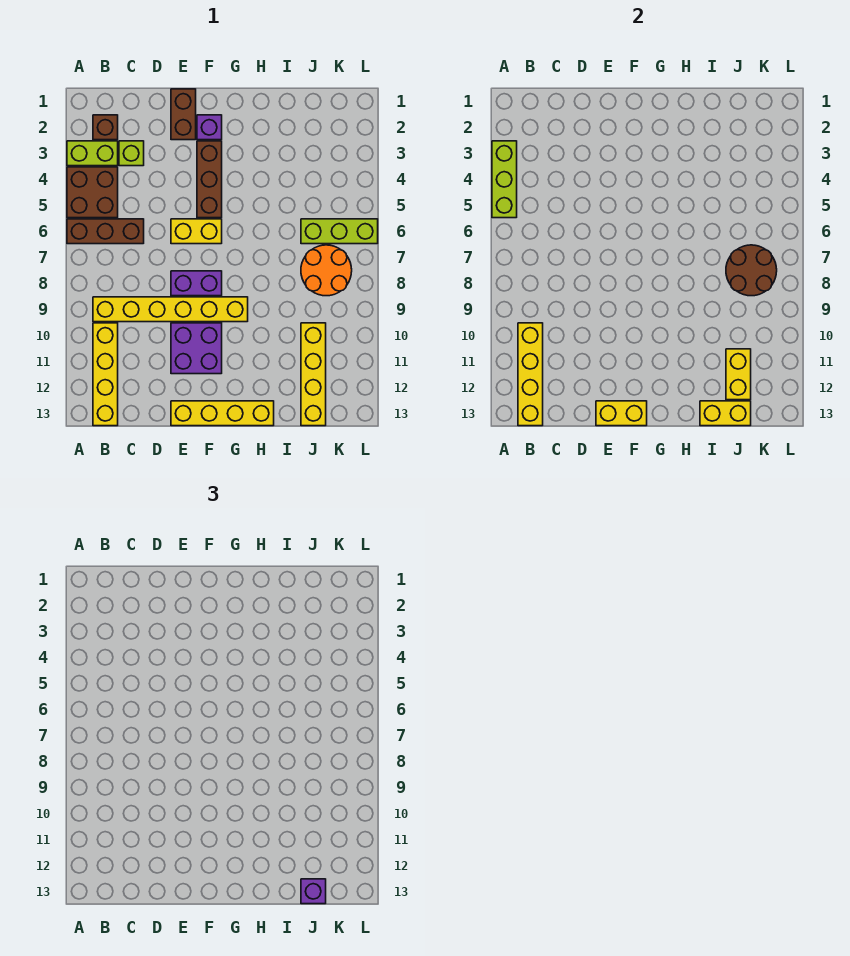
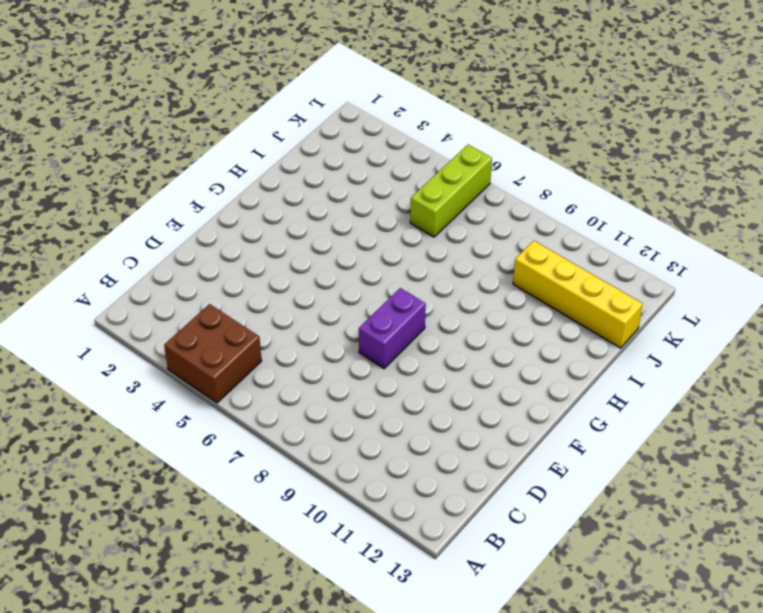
none -> lime 1x2 brick [67,141,118,166]
none -> brown 1x3 brick [67,219,144,244]
none -> brown 1x1 brick [93,115,118,140]

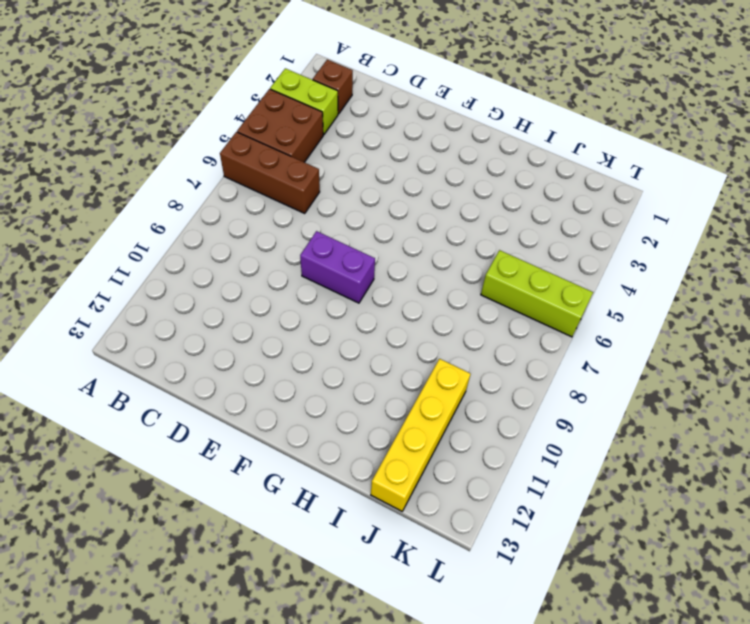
none -> yellow 1x6 brick [93,297,248,322]
none -> yellow 1x4 brick [93,323,118,426]
none -> lime 1x1 brick [119,141,144,166]

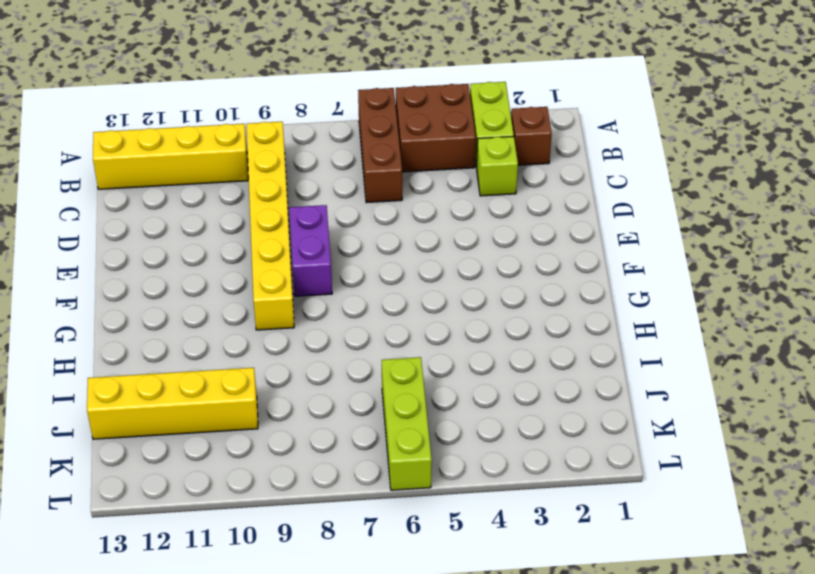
none -> brown 1x2 brick [171,89,196,140]
none -> yellow 1x2 brick [171,219,222,244]
none -> purple 2x2 brick [171,323,222,374]

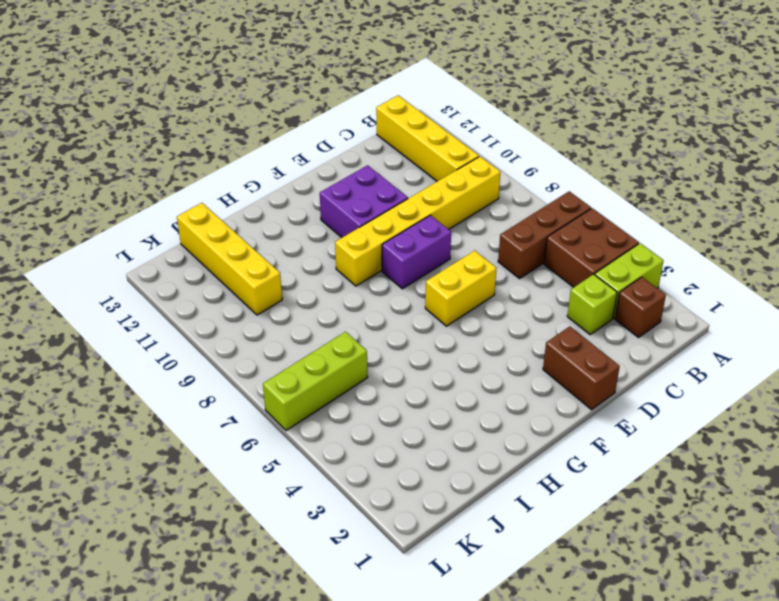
none -> yellow 1x4 brick [171,401,274,426]
none -> purple 1x1 brick [197,115,222,140]
none -> brown 1x3 brick [197,141,222,218]

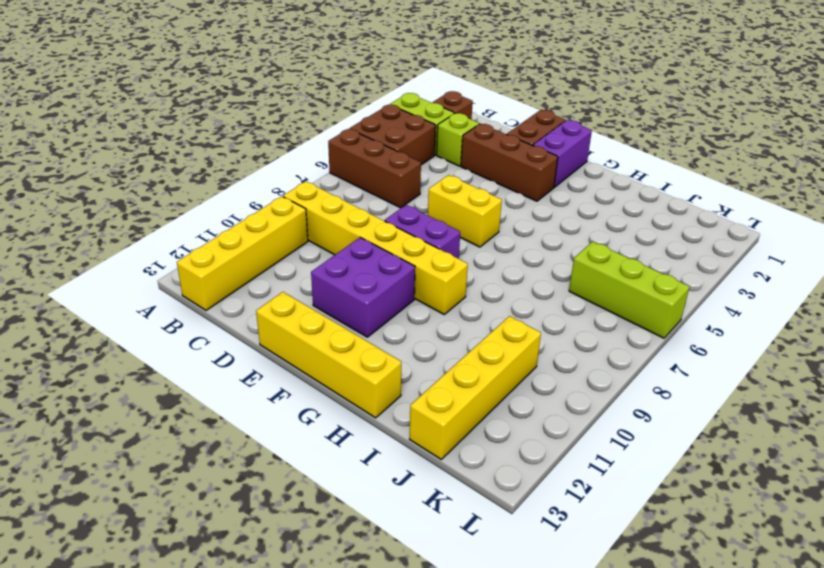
brown 1x3 brick [461,124,558,201] -> brown 1x3 brick turned to [197,141,222,218]
purple 1x2 brick [533,120,592,187] -> purple 1x1 brick [197,115,222,140]
none -> orange 2x2 round brick [301,245,352,296]
none -> lime 1x3 brick [492,141,517,218]
none -> yellow 1x4 brick [518,323,543,426]

